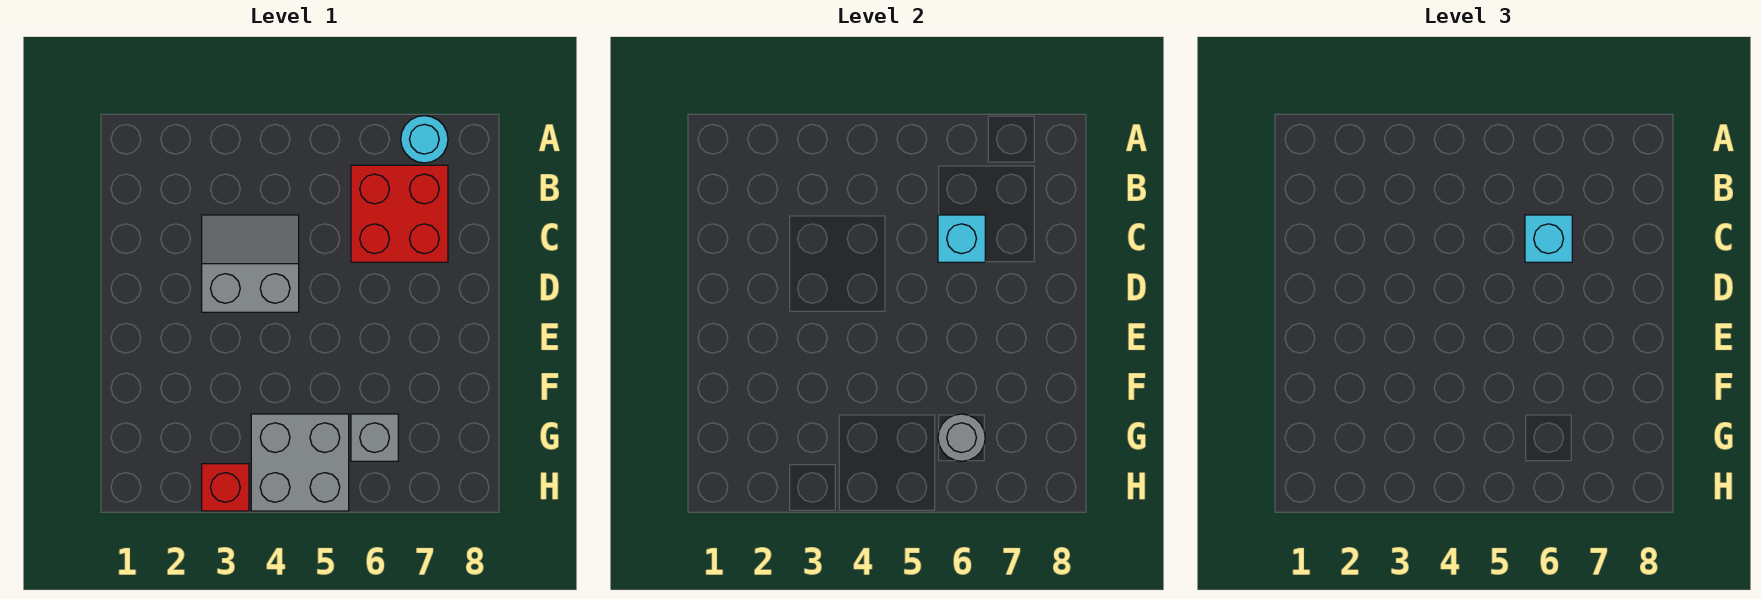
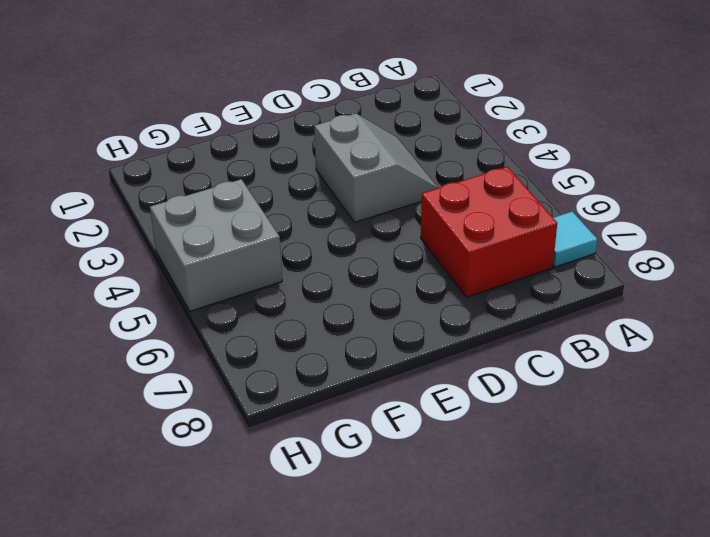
cyan 1x1 tile [553,211,597,267] -> cyan 1x1 round brick [401,116,448,163]
none -> grey 1x1 brick [351,414,398,461]
none -> red 1x1 brick [202,464,249,511]

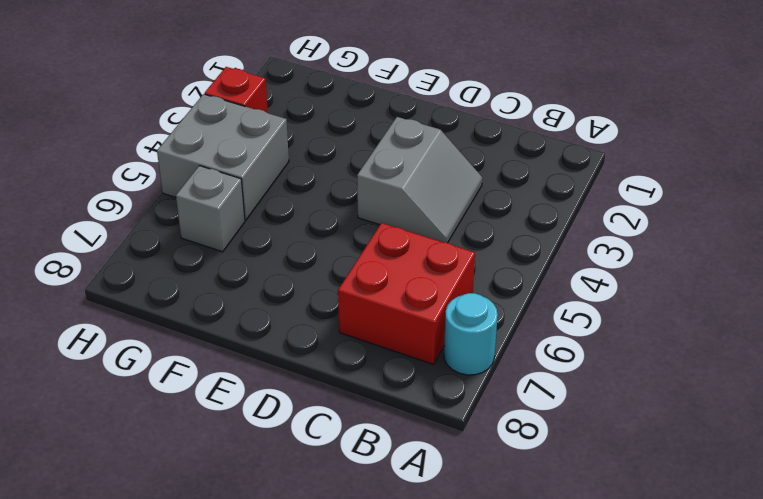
none -> cyan 1x1 brick [938,215,985,262]
none -> grey 1x1 round brick [938,414,985,461]

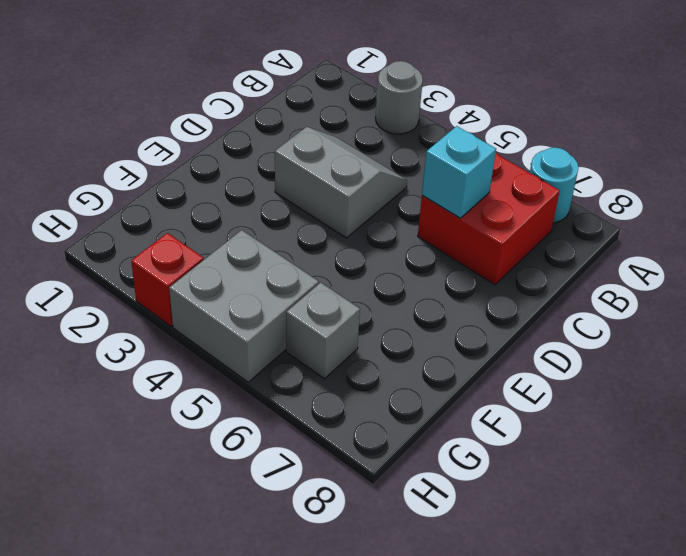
grey 1x1 round brick [376,61,423,134] -> grey 1x1 round brick moved to [938,414,985,461]
none -> cyan 1x1 brick [1525,215,1572,262]

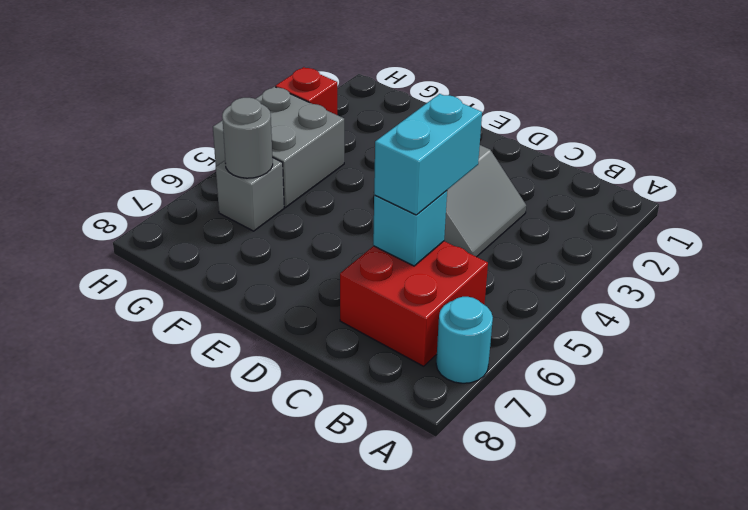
cyan 1x2 brick [374,94,482,215] -> cyan 1x1 brick [1525,215,1572,262]

